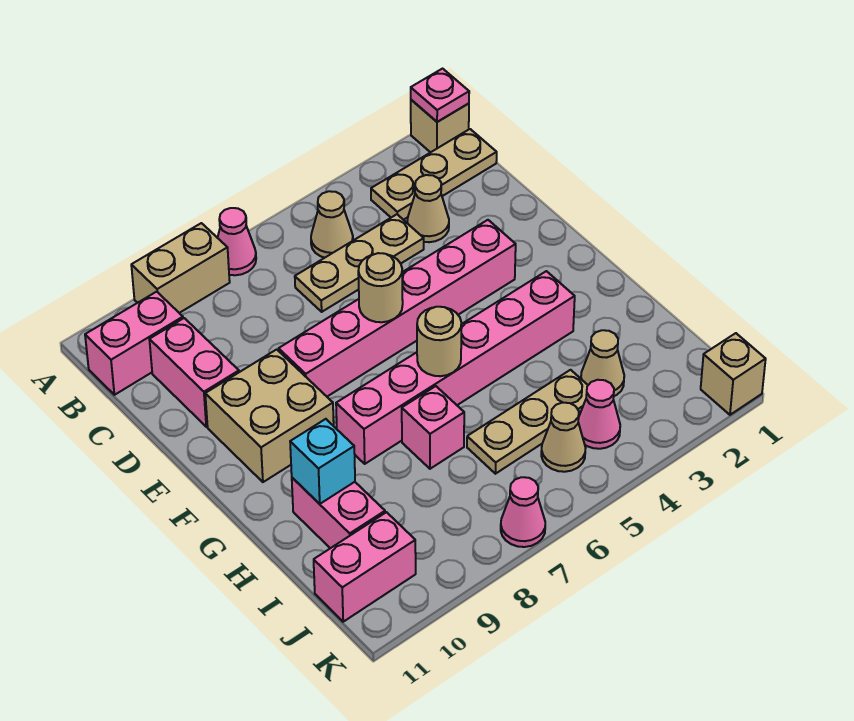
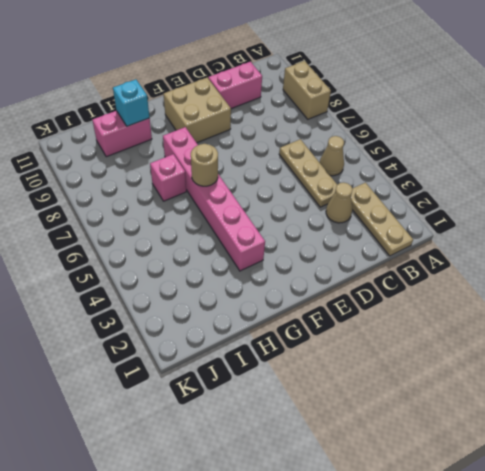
none -> tan 1x1 brick [411,100,469,153]
none -> pink 1x1 cone [218,208,256,275]
none -> pink 1x2 brick [85,292,183,395]

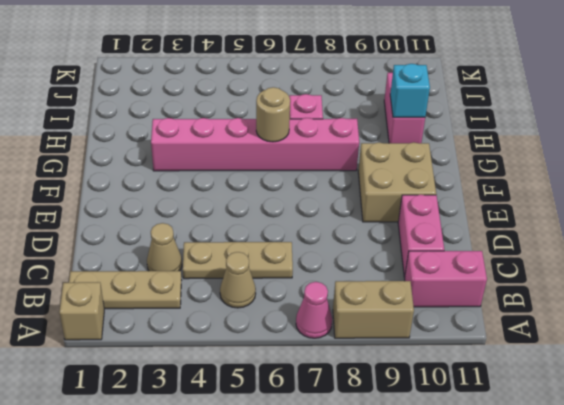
none -> pink 1x6 brick [279,220,516,396]
none -> tan 1x1 cone [581,330,624,396]
none -> tan 1x3 plate [467,370,588,474]

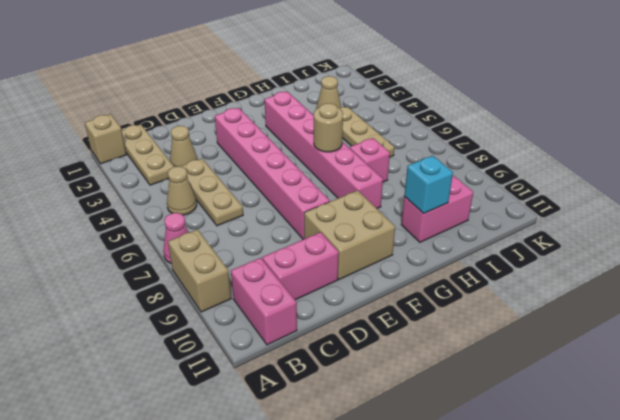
none -> pink 1x1 cone [578,380,620,449]
none -> tan 1x1 cone [541,403,585,472]
none -> pink 1x2 brick [314,512,416,622]

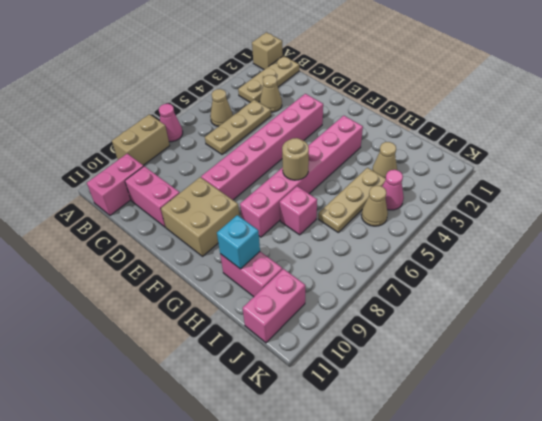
none -> tan 1x1 brick [701,333,766,415]
none -> pink 1x1 cone [501,477,545,547]
none -> pink 1x1 plate [411,69,469,122]

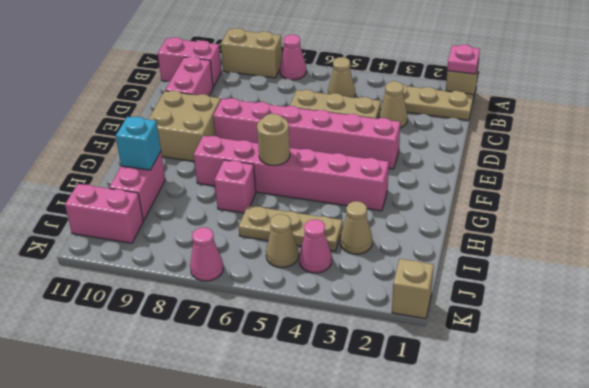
none -> tan 1x1 round brick [358,253,403,322]

